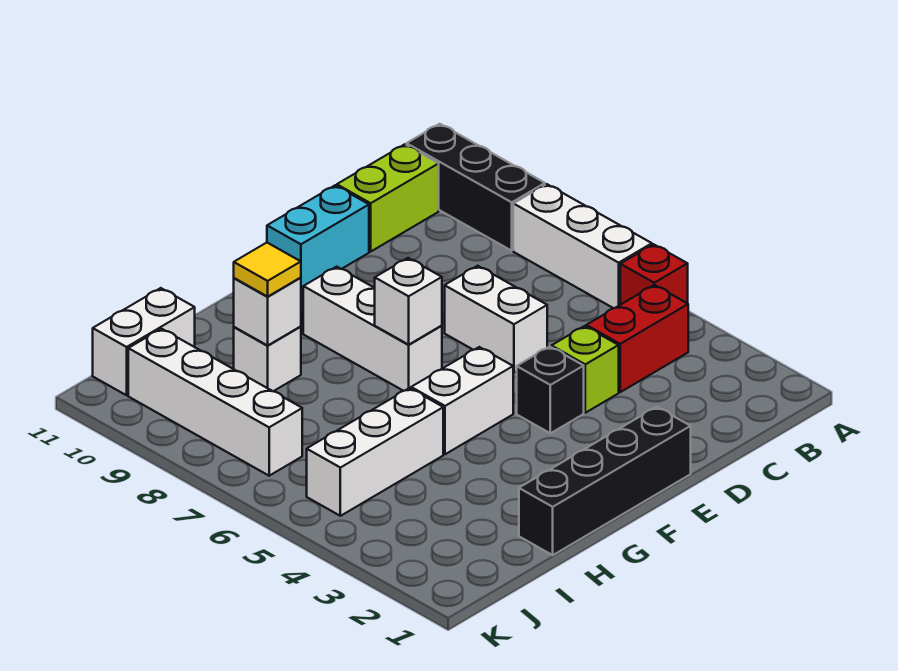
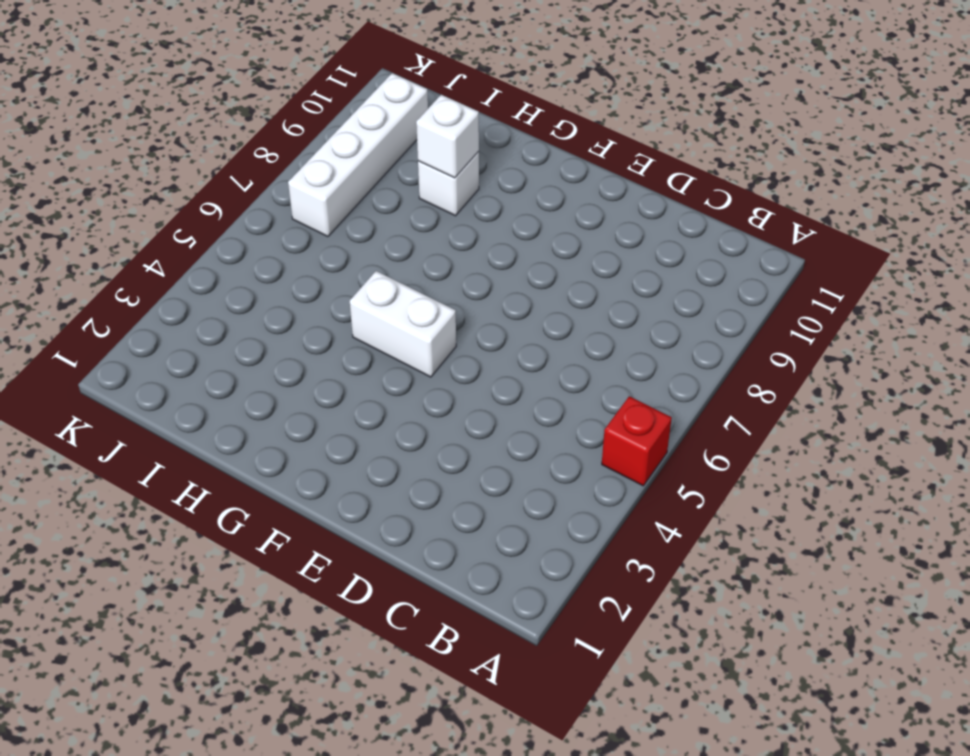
none -> white 1x3 brick [513,184,652,308]
none -> black 1x3 brick [407,124,545,251]
none -> red 1x2 brick [586,285,688,392]

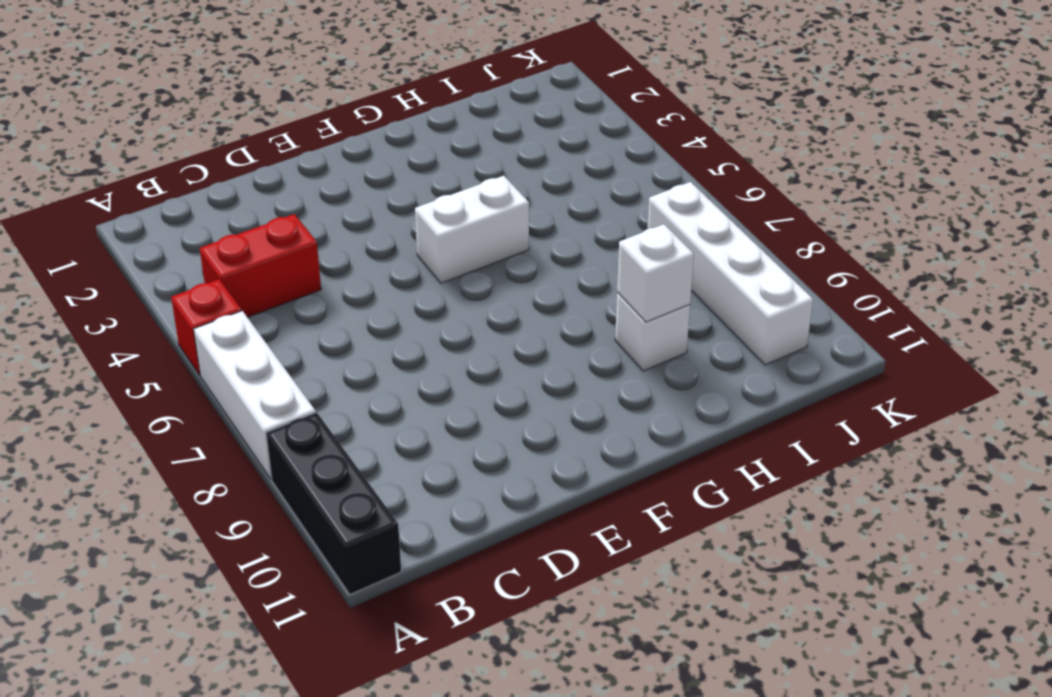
none -> lime 1x2 brick [337,144,439,251]
none -> lime 1x1 brick [551,326,619,413]
none -> white 1x2 brick [445,266,547,373]

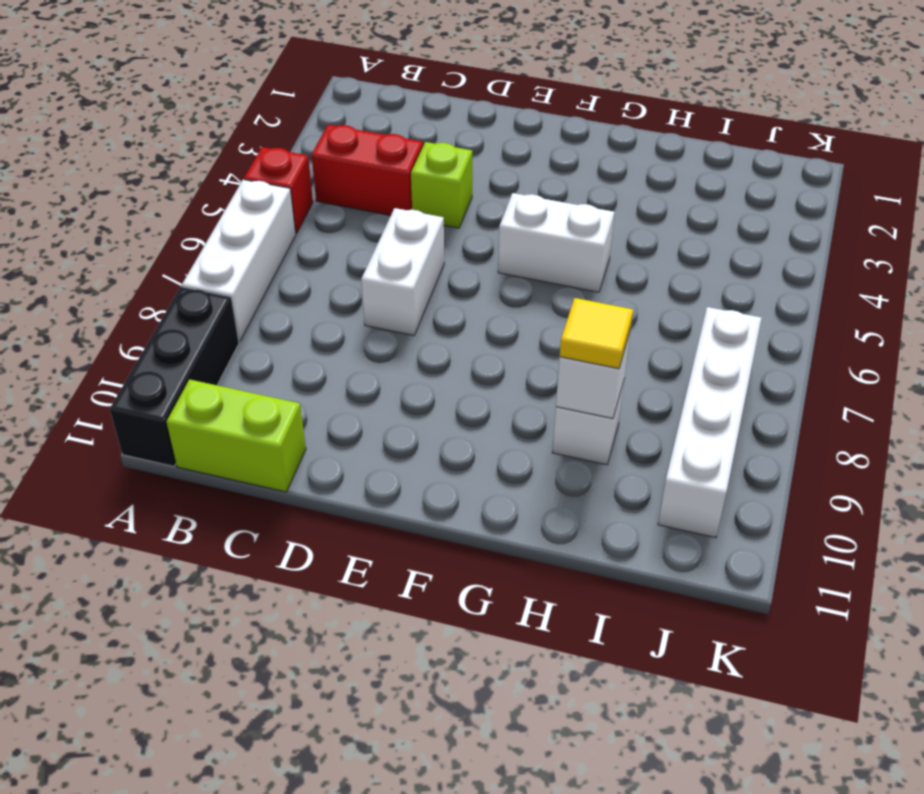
none -> cyan 1x2 brick [267,185,369,293]
none -> black 1x4 brick [519,407,691,555]
none -> black 1x1 brick [517,347,584,433]

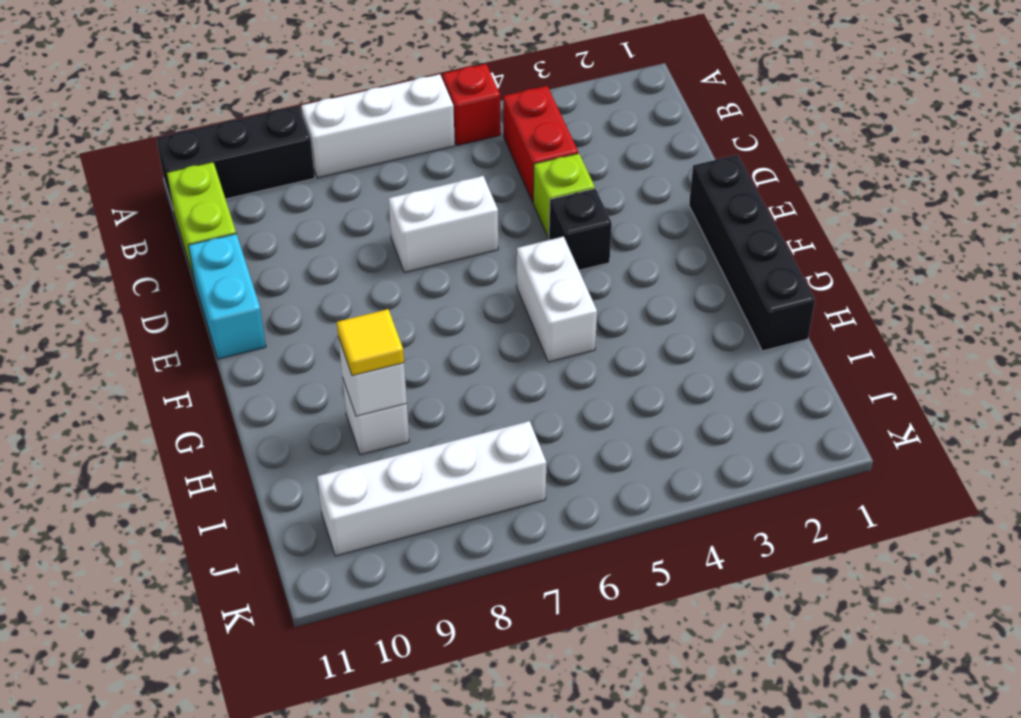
none -> white 1x3 brick [303,267,442,391]
none -> white 1x3 brick [307,388,443,516]
none -> white 1x2 brick [93,288,195,395]

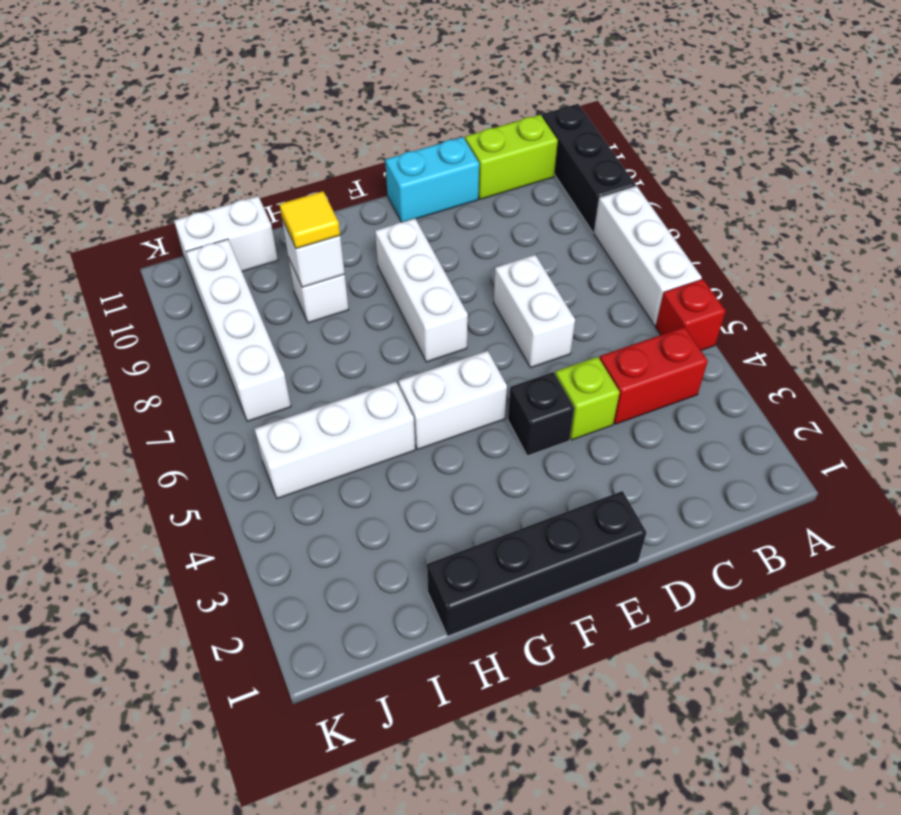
none -> white 1x1 brick [375,258,442,345]

